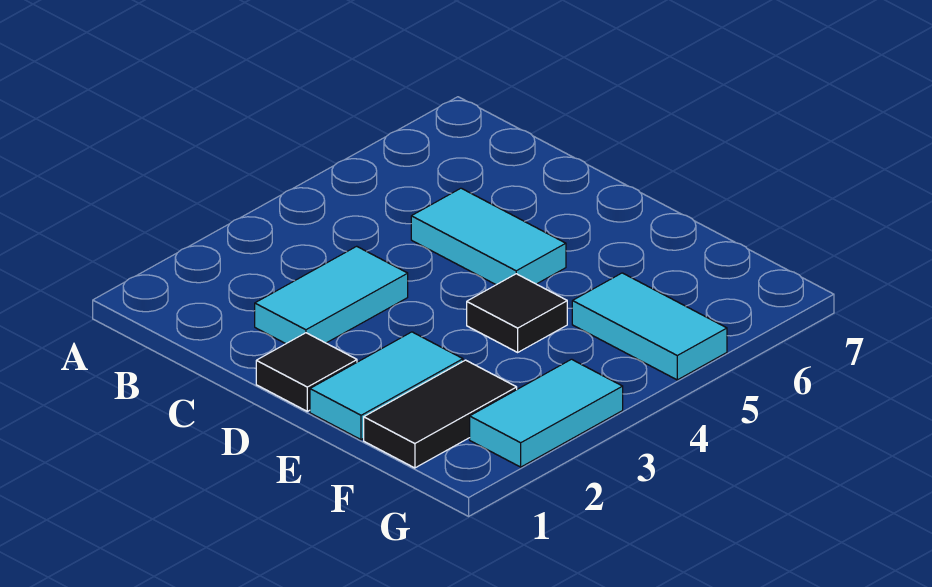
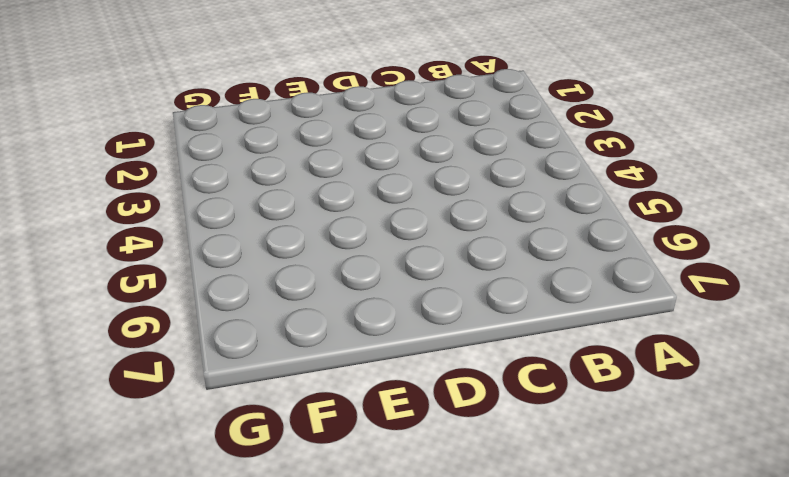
none -> cyan 1x2 tile [255,246,408,344]
none -> cyan 1x2 tile [411,188,566,285]

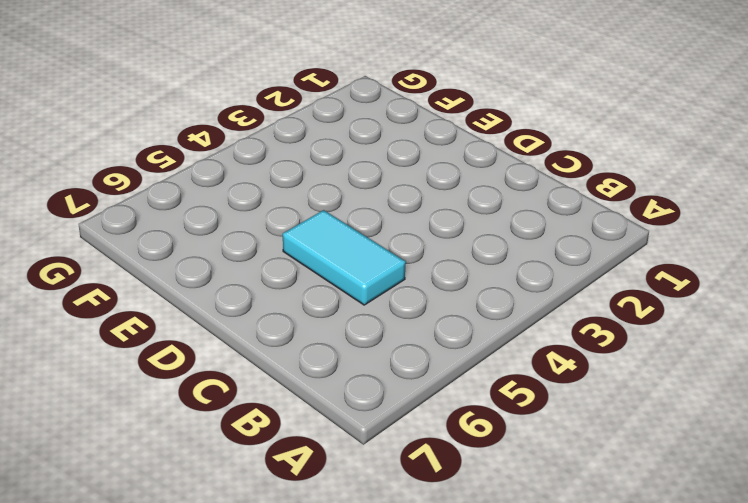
none -> cyan 1x2 tile [255,246,408,344]
none -> black 1x1 tile [256,333,357,411]

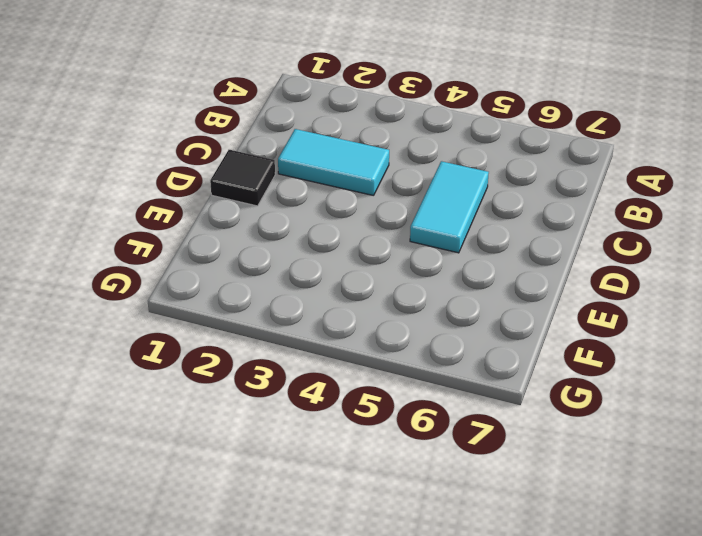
none -> cyan 1x2 tile [310,332,463,440]
none -> black 1x1 tile [467,274,567,352]

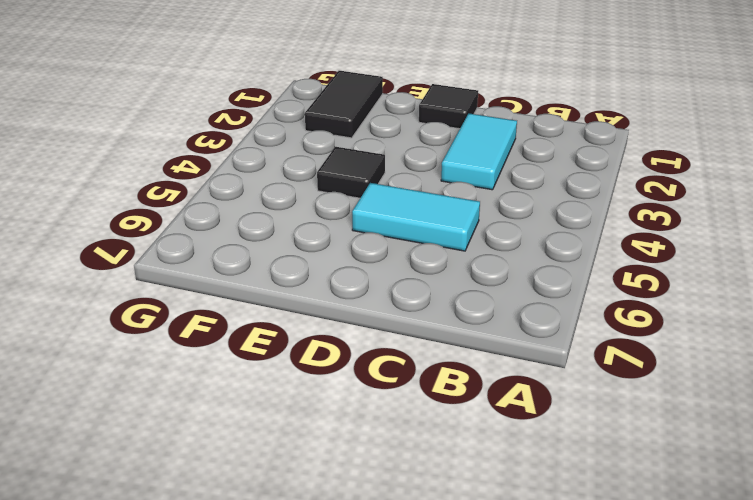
none -> cyan 1x2 tile [310,332,463,440]
none -> cyan 1x2 tile [572,273,727,380]

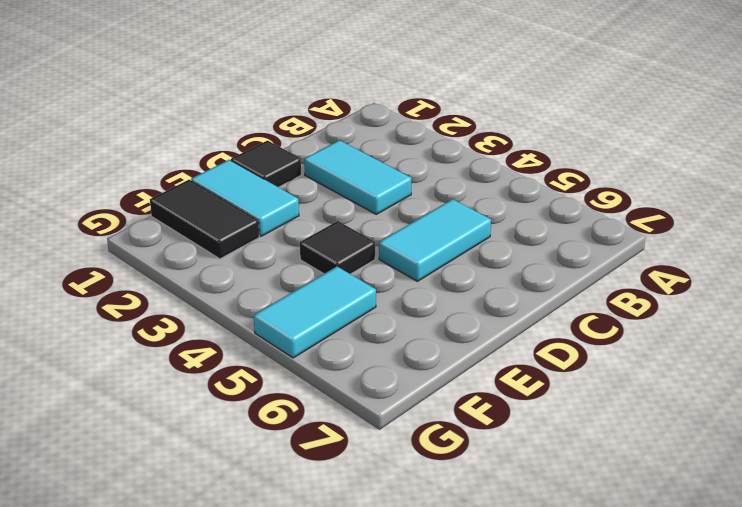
none -> cyan 1x2 tile [470,359,623,467]

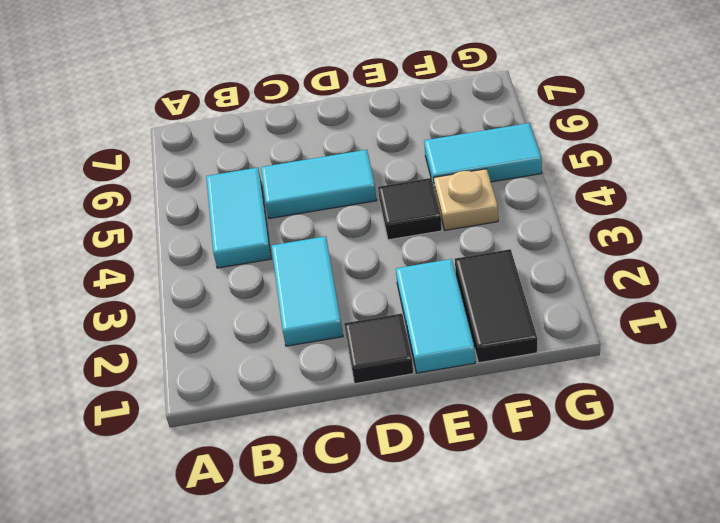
cyan 1x2 tile [206,168,271,268] -> cyan 1x2 tile moved to [470,359,623,467]
tan 1x1 plate [434,169,498,230] -> none

